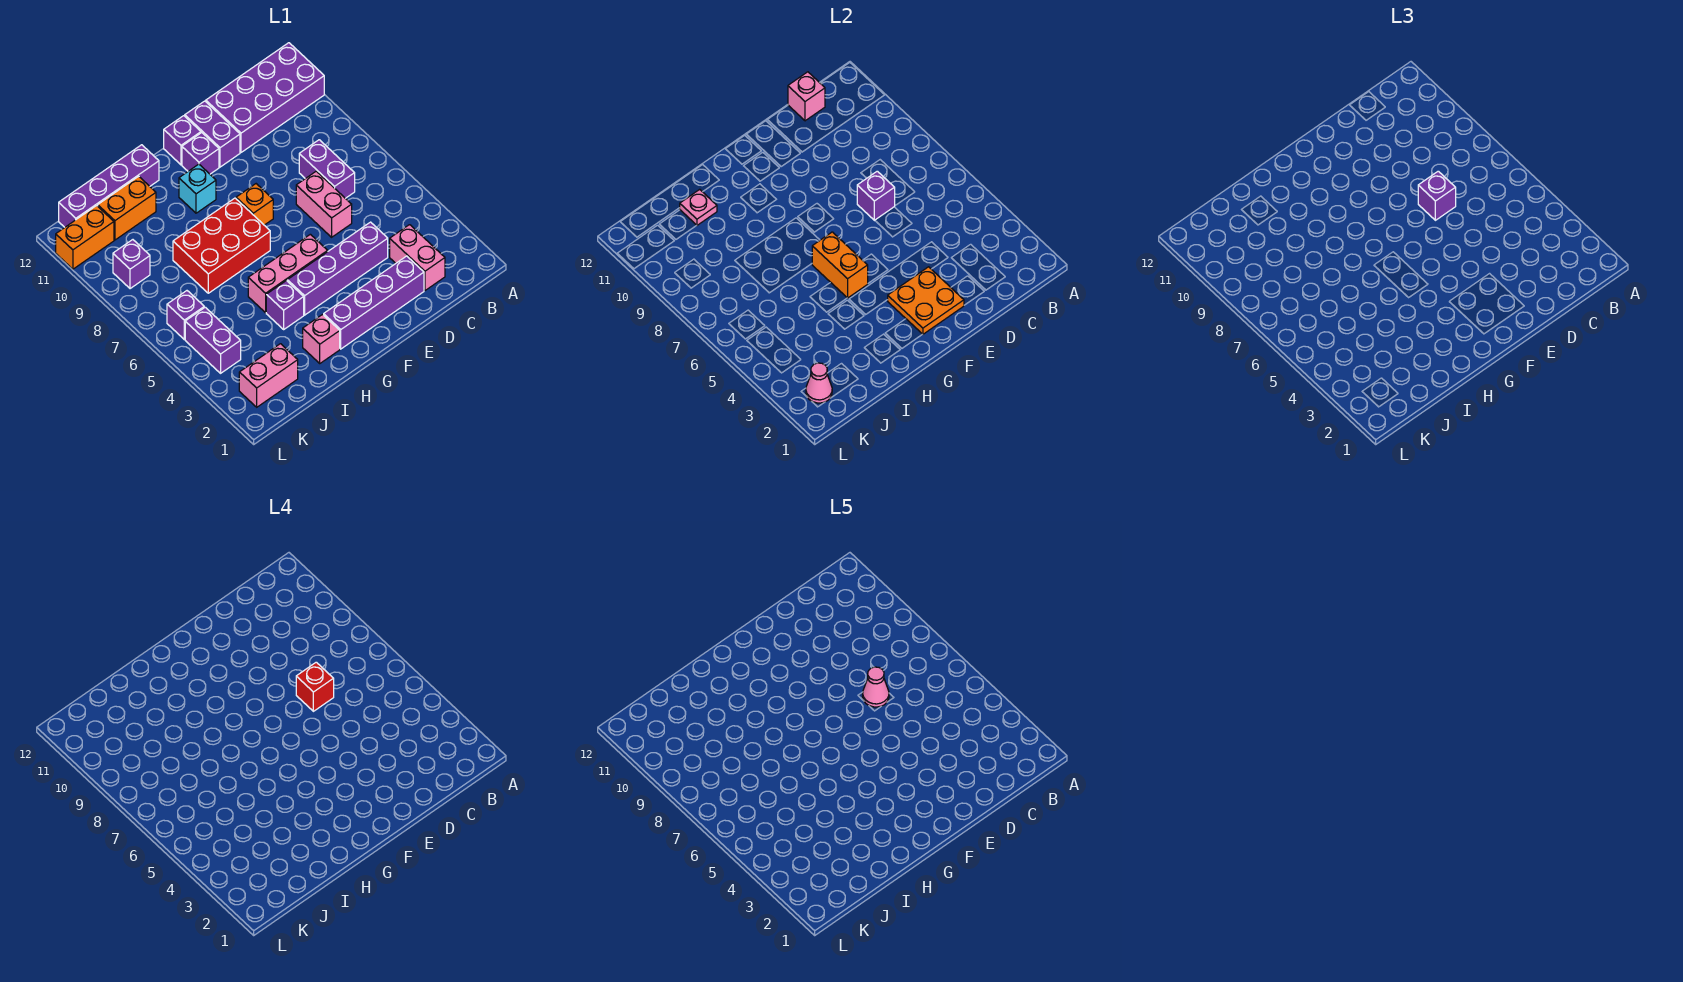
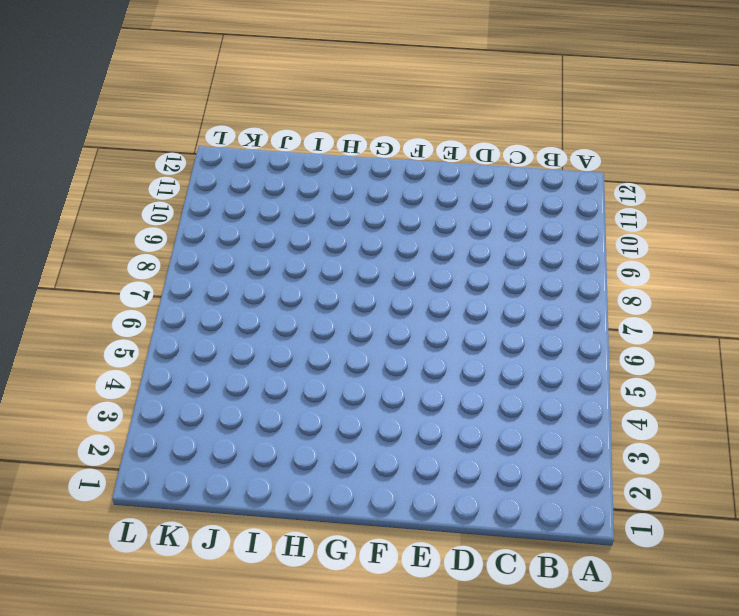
none -> purple 2x4 brick [206,43,324,152]
none -> pink 1x2 brick [390,225,445,290]
none -> purple 1x2 brick [299,140,355,198]
none -> purple 1x4 brick [324,256,424,349]

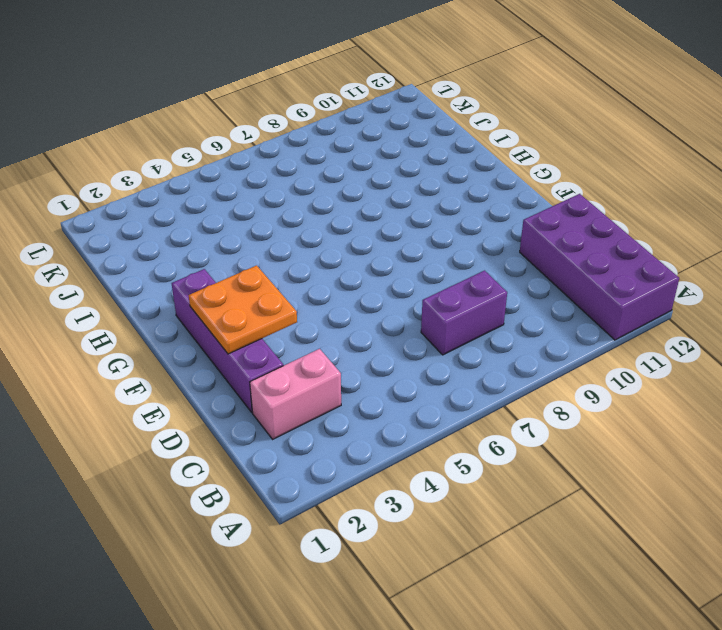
none -> purple 1x4 brick [287,222,388,315]
none -> pink 1x2 brick [296,171,352,237]
none -> purple 1x2 brick [185,101,240,167]
none -> pink 1x3 brick [248,234,328,313]

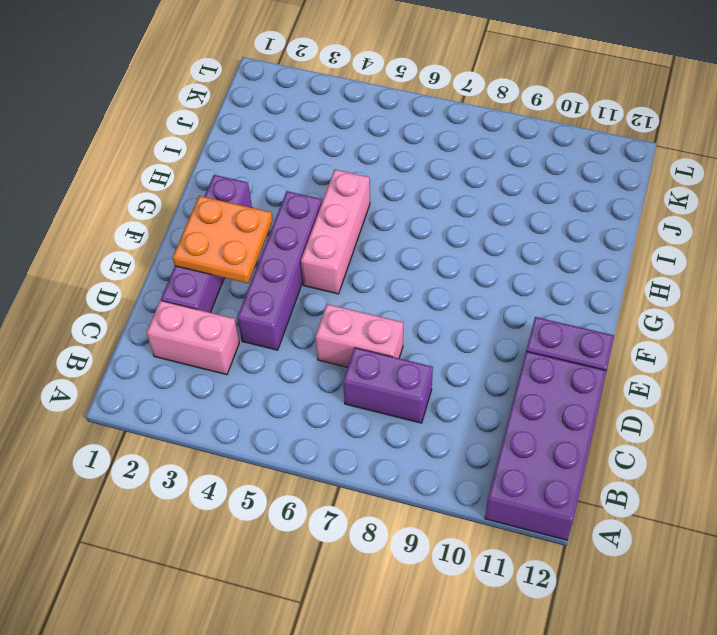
none -> orange 1x1 brick [236,184,273,225]
none -> purple 1x1 brick [182,133,219,174]
none -> purple 1x1 brick [164,116,201,165]
none -> red 2x3 brick [173,198,270,293]

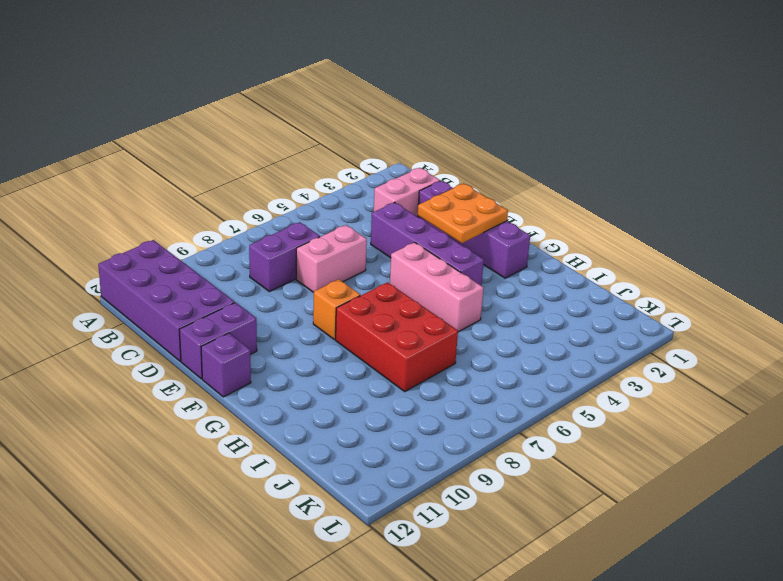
none -> purple 1x1 brick [182,133,219,174]
none -> cyan 1x1 brick [179,164,216,213]
none -> pink 1x1 brick [303,315,340,363]
none -> purple 1x1 brick [266,281,304,329]

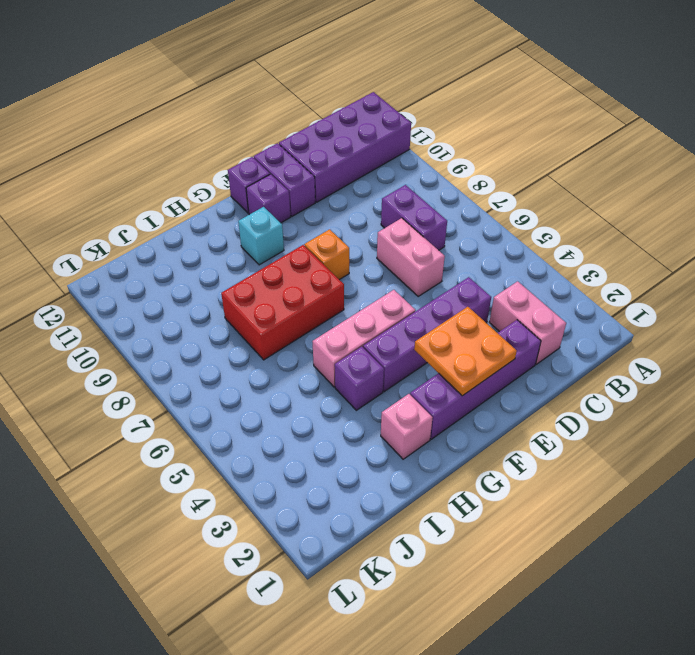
none -> purple 1x4 brick [59,145,159,227]
none -> orange 1x2 brick [98,176,156,240]
none -> pink 1x2 brick [239,344,298,407]
none -> purple 1x2 brick [185,307,241,373]

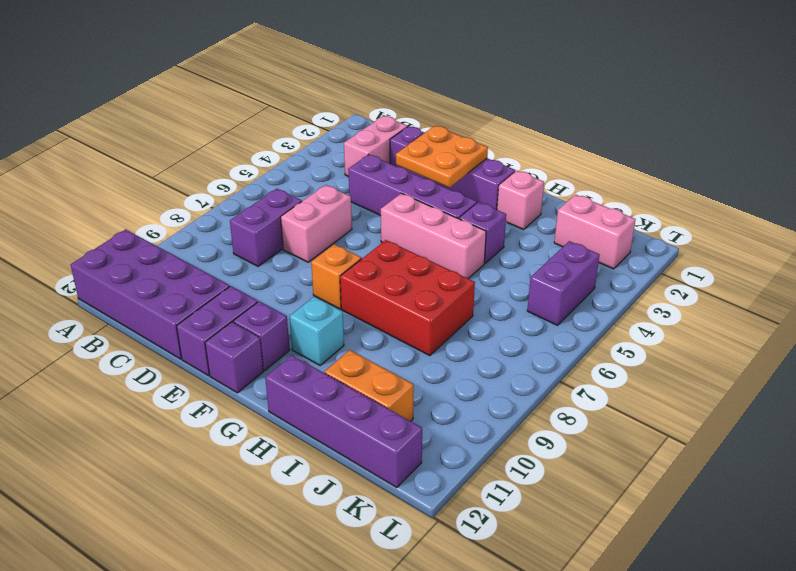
none -> purple 1x1 brick [167,291,204,339]
none -> purple 1x1 brick [113,240,150,289]
none -> orange 1x2 brick [56,206,114,269]
none -> pink 1x1 brick [788,72,825,121]

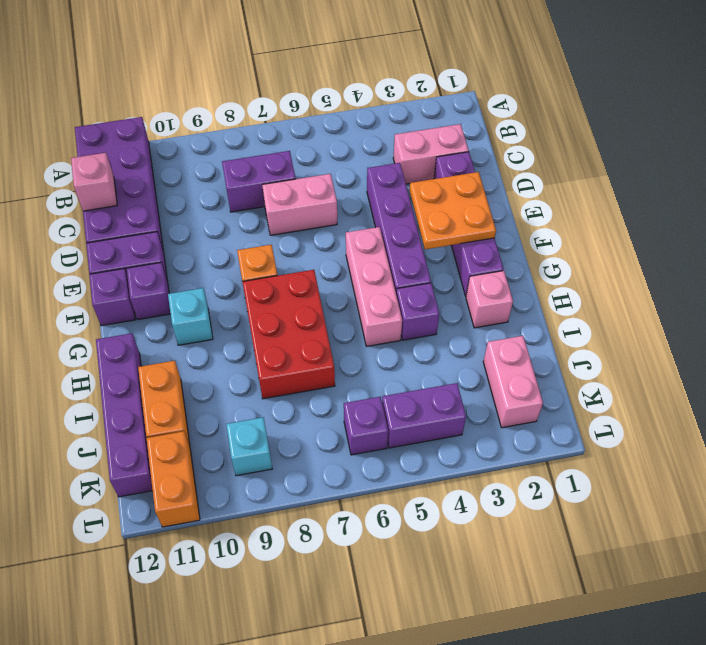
cyan 1x1 brick [226,417,272,476] -> purple 1x1 brick [113,240,150,289]
none -> purple 1x1 brick [857,171,895,220]
none -> orange 1x2 brick [812,232,868,298]
none -> pink 1x1 plate [680,189,717,225]
none -> pink 1x1 cone [806,363,832,403]

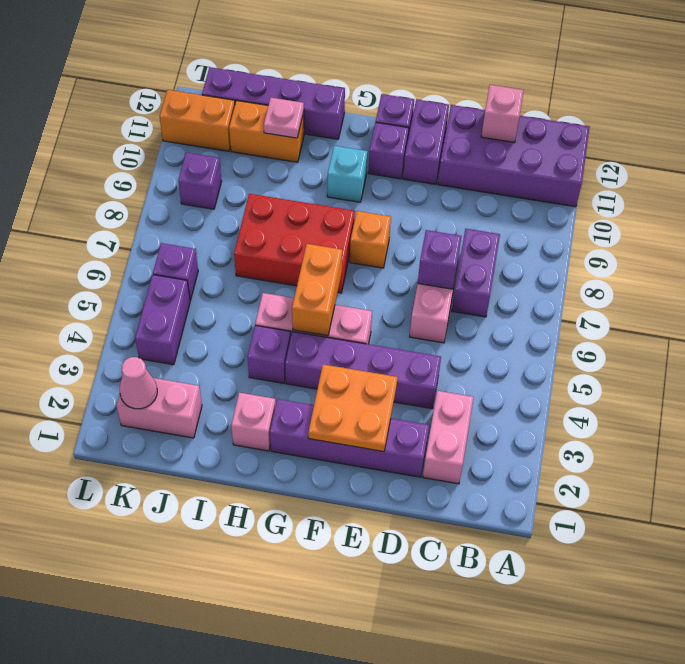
none -> purple 1x1 brick [1418,171,1456,220]
none -> red 1x1 brick [296,662,334,711]
none -> pink 1x1 cone [863,667,889,707]

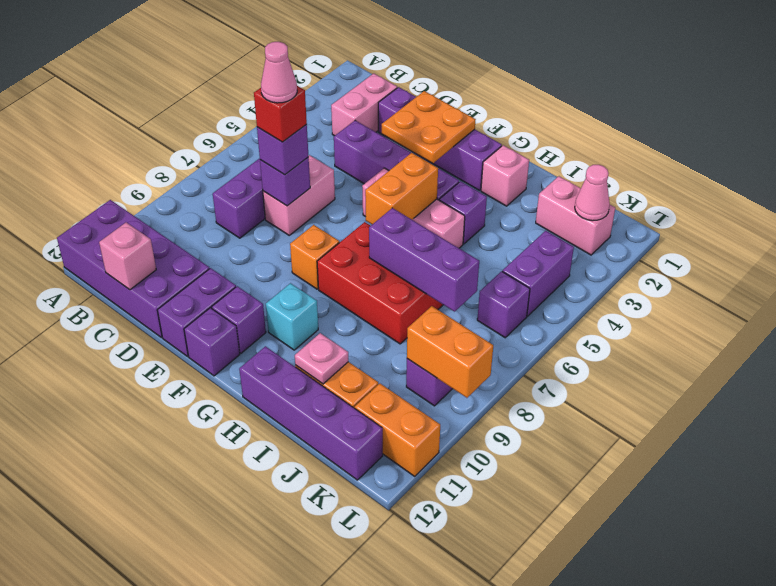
purple 1x3 brick [369,208,479,312] -> none
orange 1x2 brick [407,306,493,398] -> none

